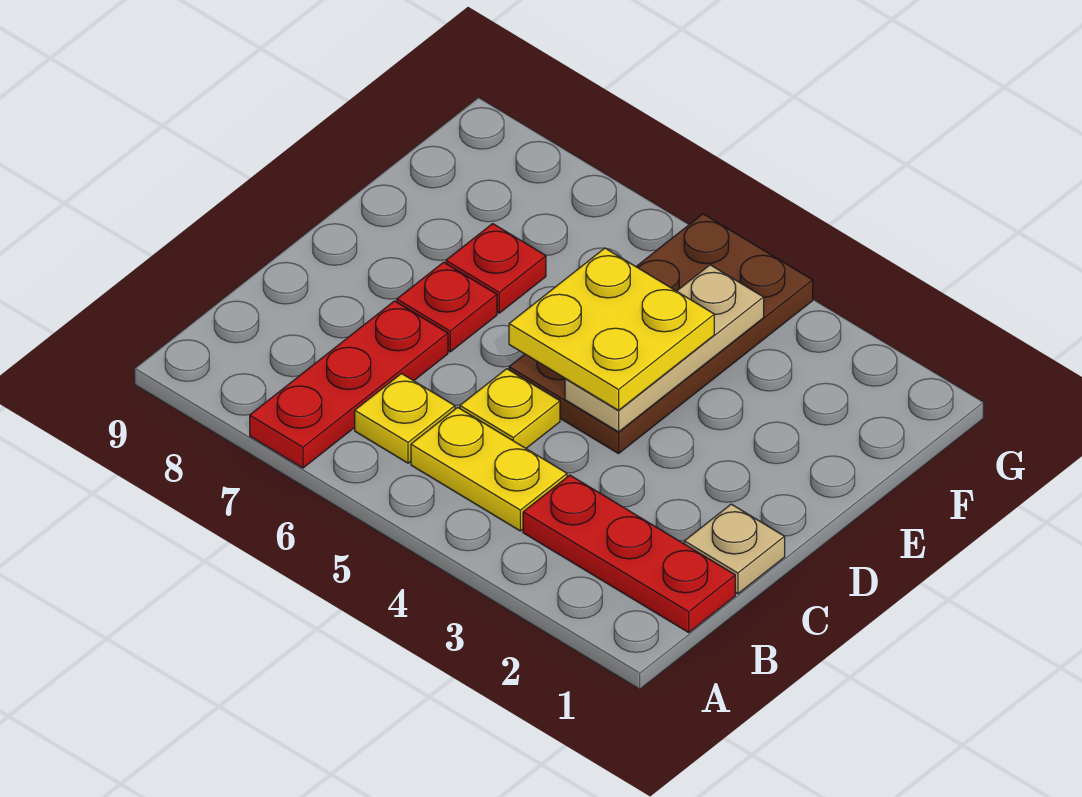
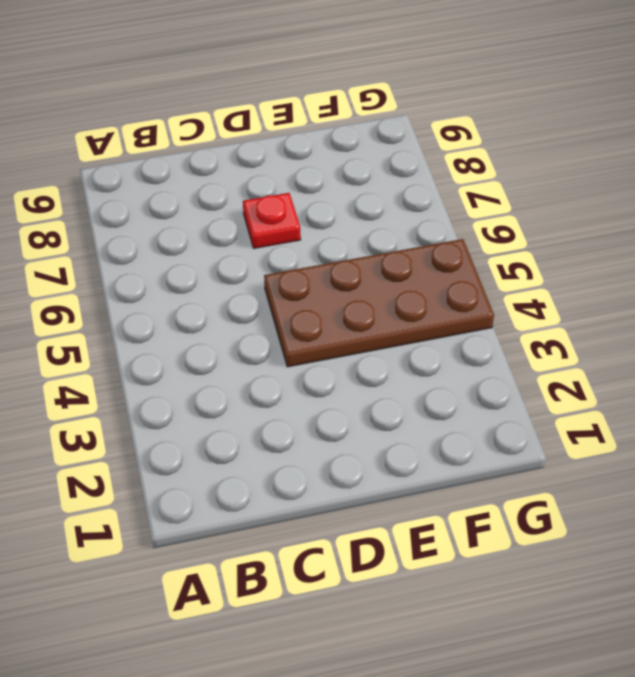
none -> red 1x3 plate [250,301,448,468]
none -> red 1x3 plate [523,475,735,632]

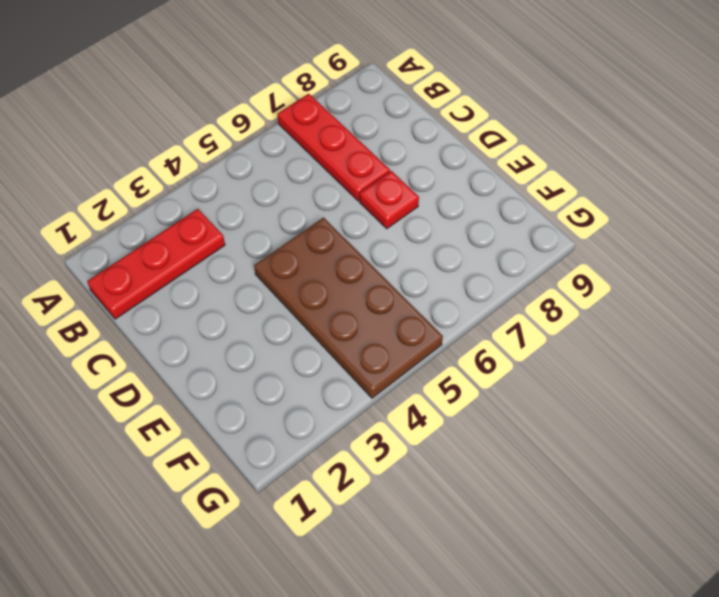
none -> yellow 1x2 plate [411,407,567,531]
none -> yellow 1x1 plate [355,374,455,463]

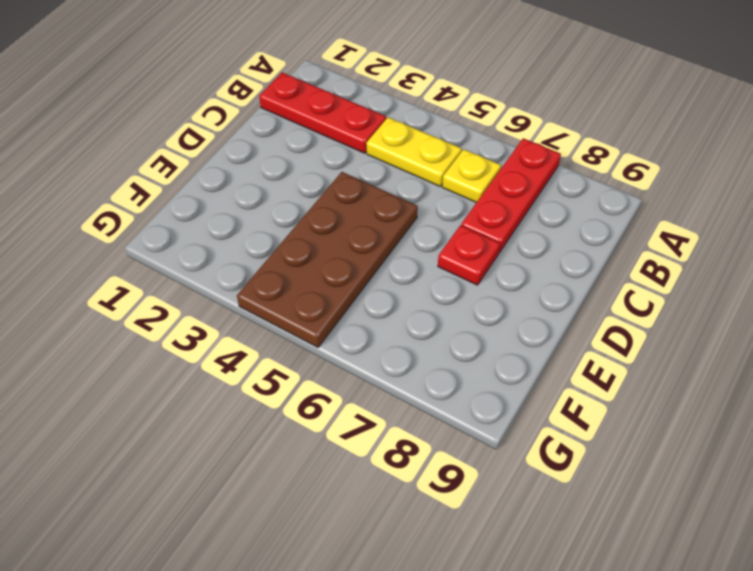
none -> tan 1x1 plate [684,504,785,594]
none -> yellow 1x1 plate [460,369,560,448]

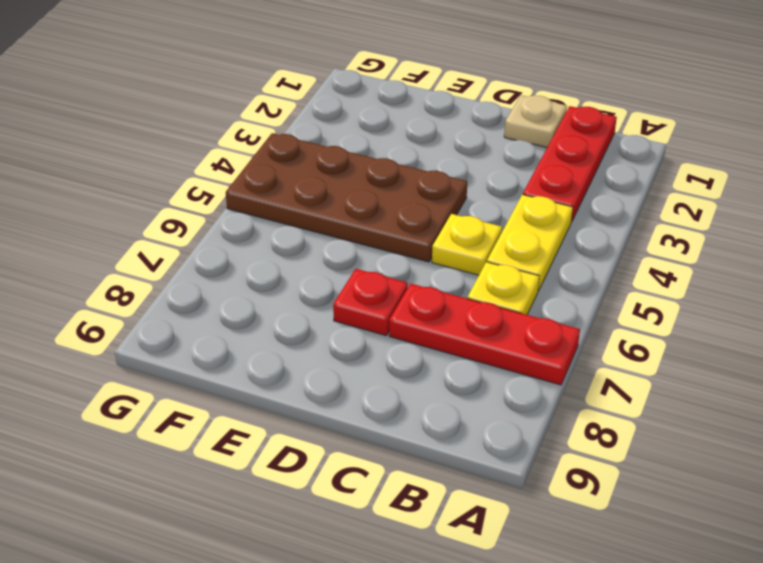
none -> red 1x1 plate [446,224,546,313]
none -> tan 1x3 plate [565,265,764,432]

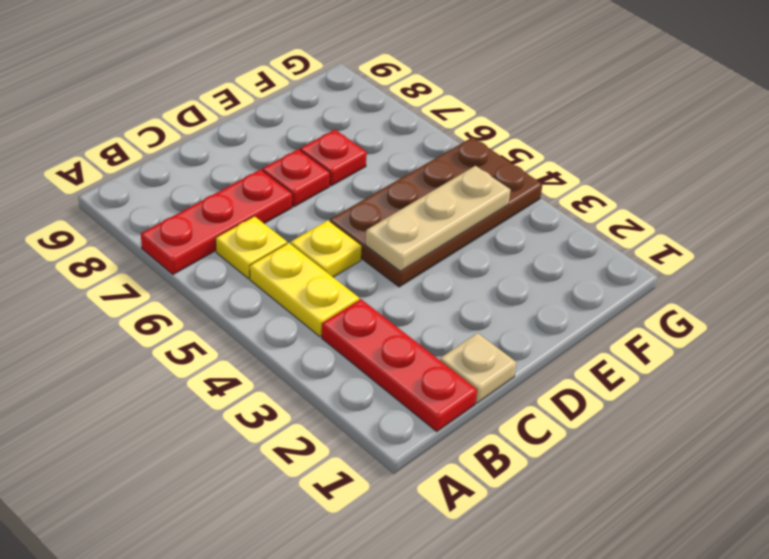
none -> yellow 2x2 plate [509,248,714,410]

